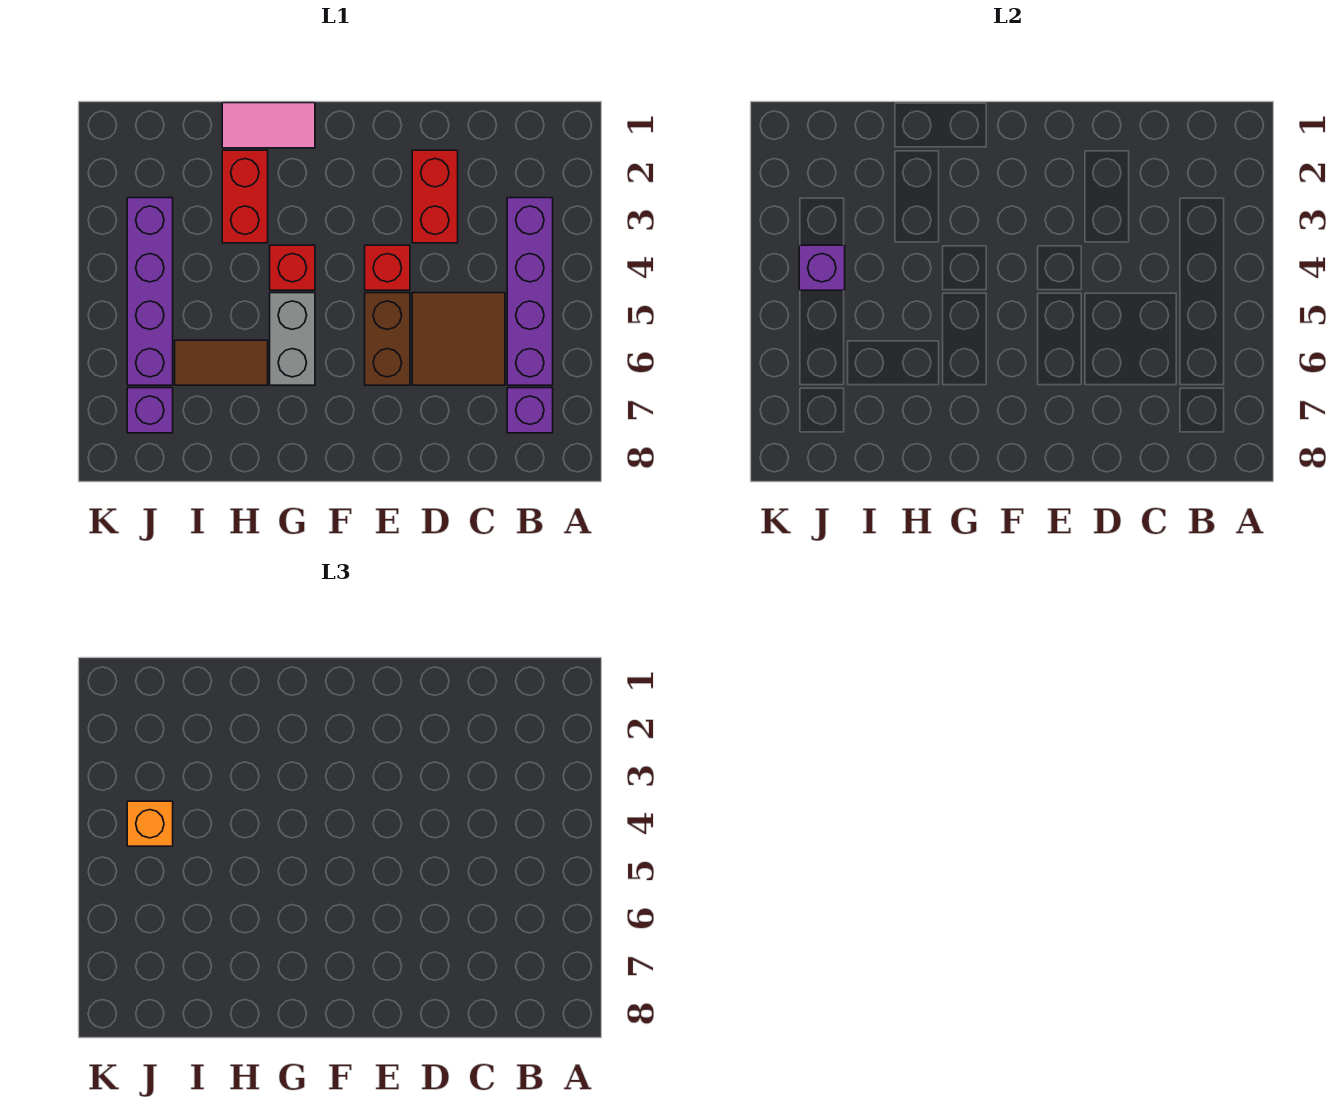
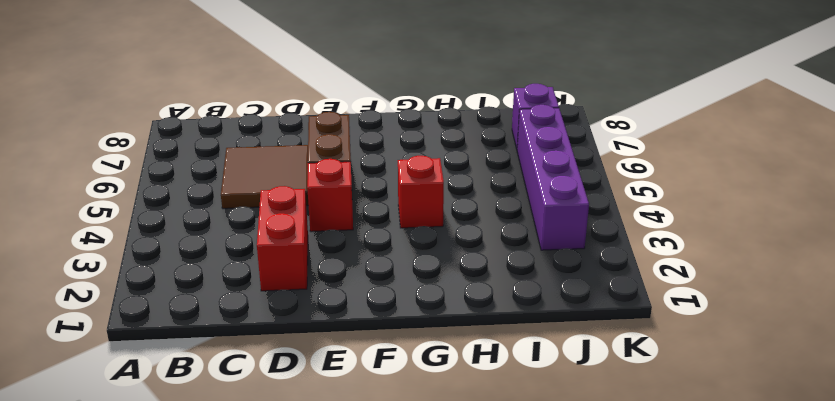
none -> purple 1x4 brick [507,198,553,385]
none -> purple 1x1 brick [507,388,553,433]
none -> pink 1x2 tile [222,103,315,148]

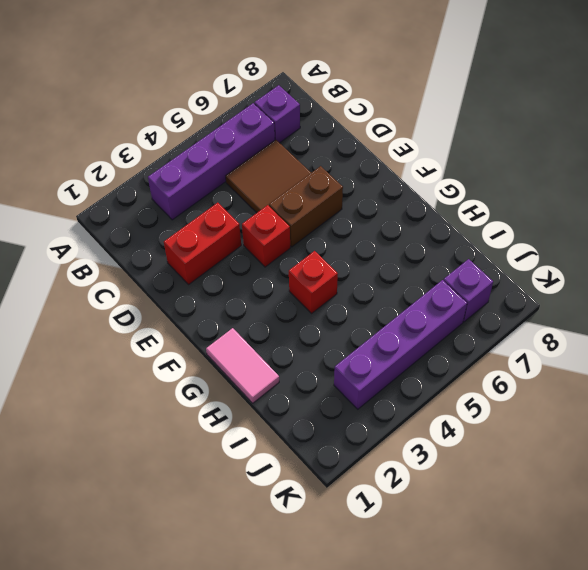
none -> grey 1x2 brick [270,293,315,385]
none -> red 1x2 brick [222,150,268,243]
none -> brown 1x2 tile [175,340,268,385]

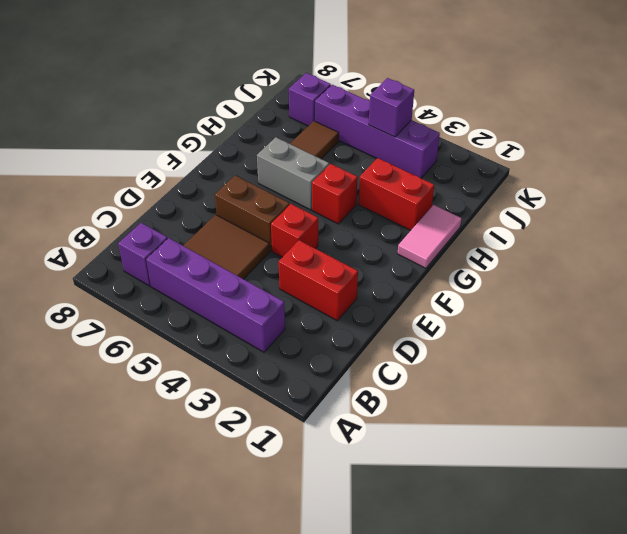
none -> orange 1x1 brick [127,801,173,846]

